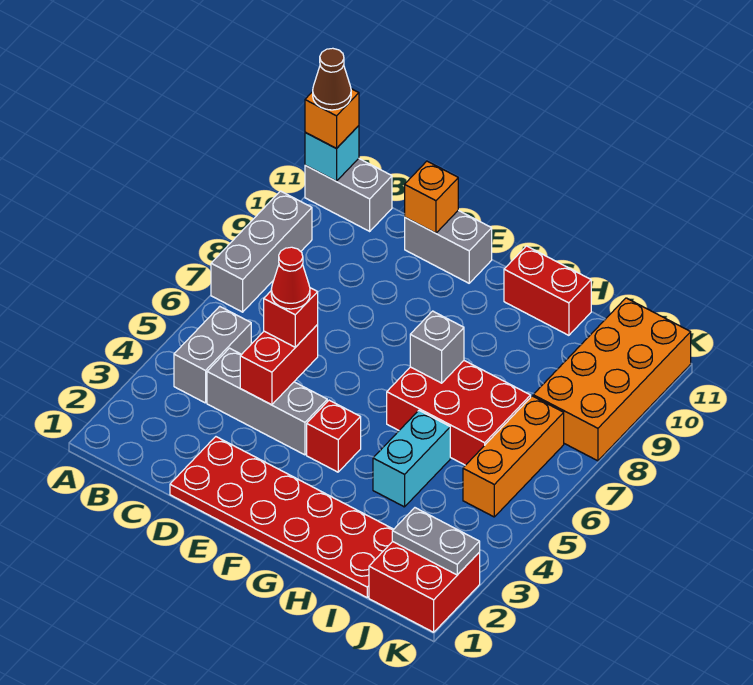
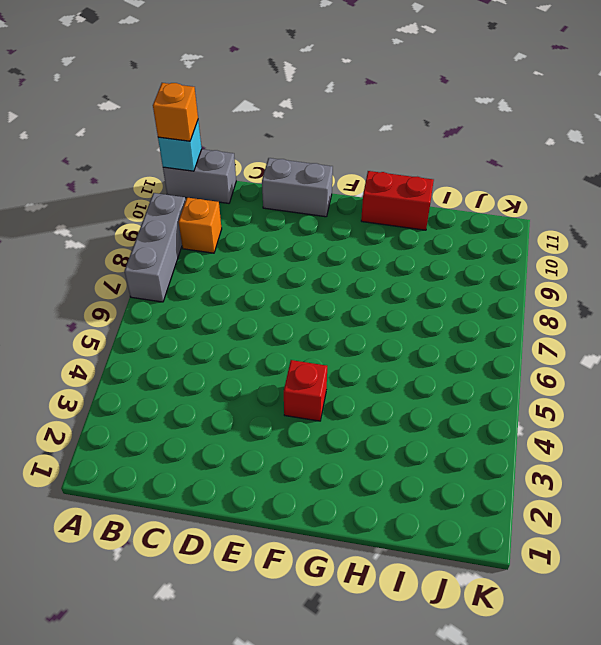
orange 1x1 brick [179,198,222,253] -> orange 1x1 brick moved to [405,161,458,233]
none -> grey 1x2 brick [174,306,251,403]
none -> grey 1x3 brick [207,348,327,455]
none -> red 2x6 plate [170,437,394,597]

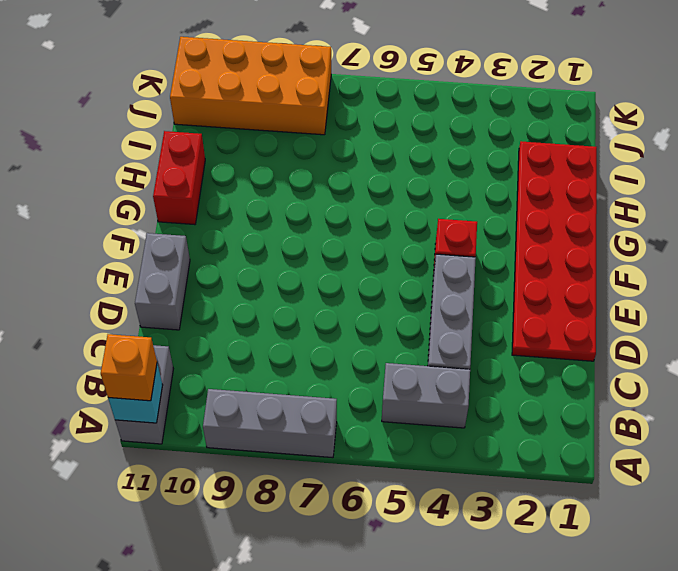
none -> red 2x3 brick [387,361,531,465]
none -> cyan 1x2 brick [373,411,450,507]
none -> red 2x2 brick [369,542,480,632]

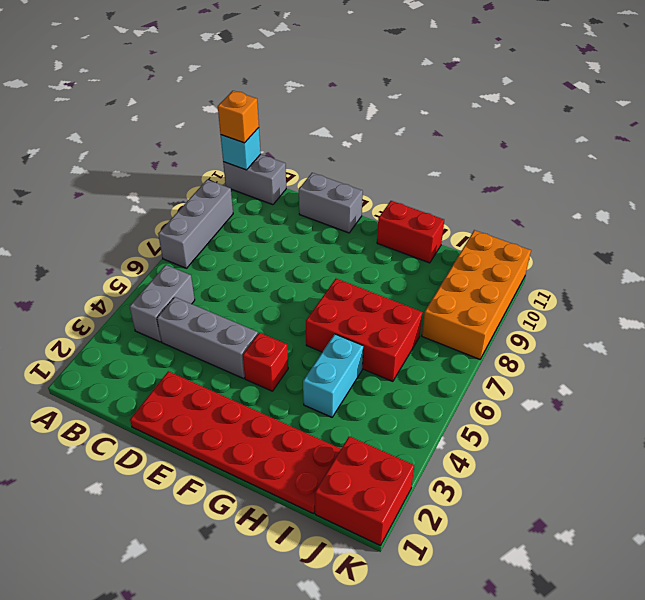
none -> orange 1x3 brick [463,396,564,517]
none -> red 1x2 brick [240,325,318,405]
none -> orange 1x1 brick [405,161,458,233]

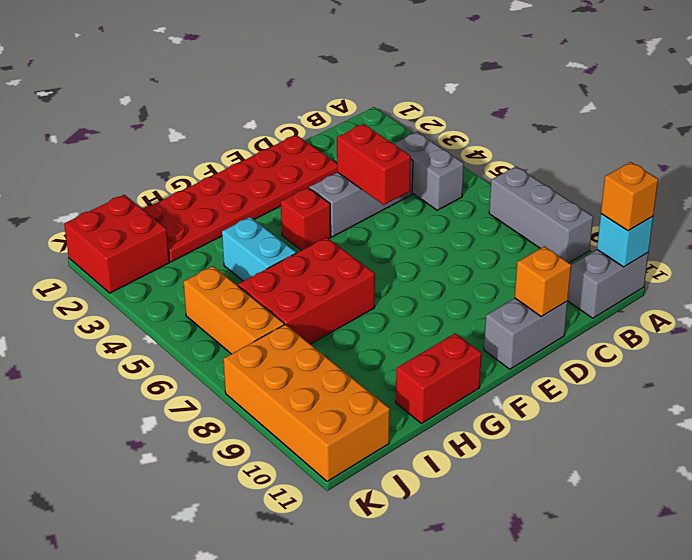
none -> grey 1x1 brick [410,311,464,383]
none -> grey 1x2 plate [392,508,480,575]
none -> red 1x1 brick [264,288,318,347]

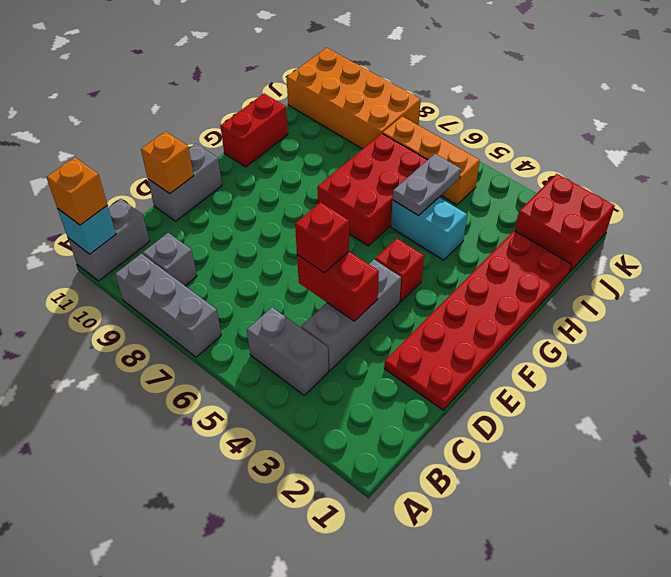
grey 1x1 brick [143,233,197,286] -> grey 1x1 brick moved to [410,311,464,383]
grey 1x2 plate [393,154,461,216] -> grey 1x2 plate moved to [392,508,480,575]
none -> brown 1x1 cone [313,48,351,110]
none -> red 1x1 cone [271,247,310,309]

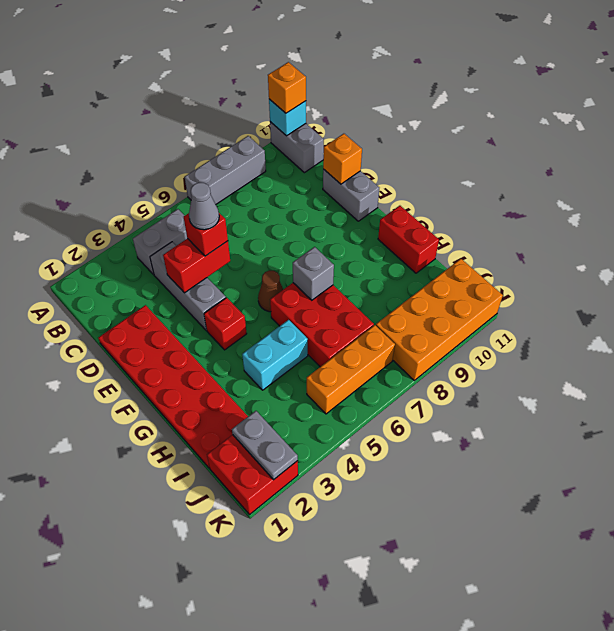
grey 1x1 cone [189,183,219,230] -> red 1x1 cone [271,247,310,309]
brown 1x1 cone [258,271,283,312] -> brown 1x1 cone moved to [313,48,351,110]

